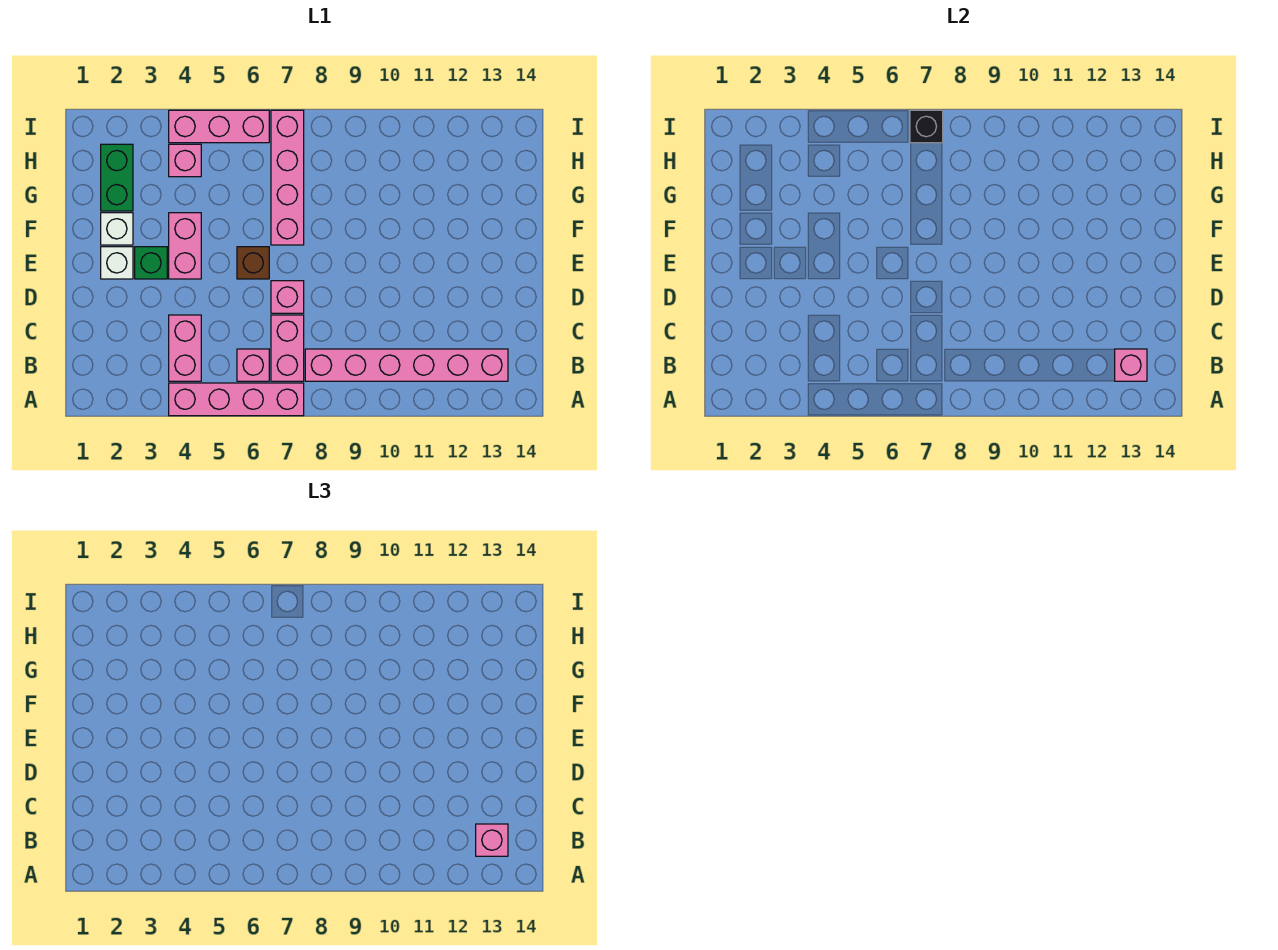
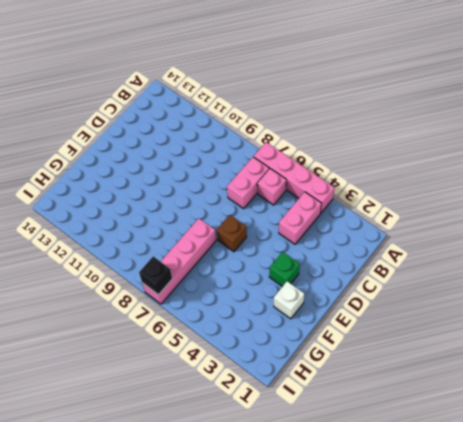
none -> pink 1x6 brick [305,349,508,381]
none -> pink 1x1 brick [271,281,304,313]
none -> white 1x1 brick [101,247,133,279]

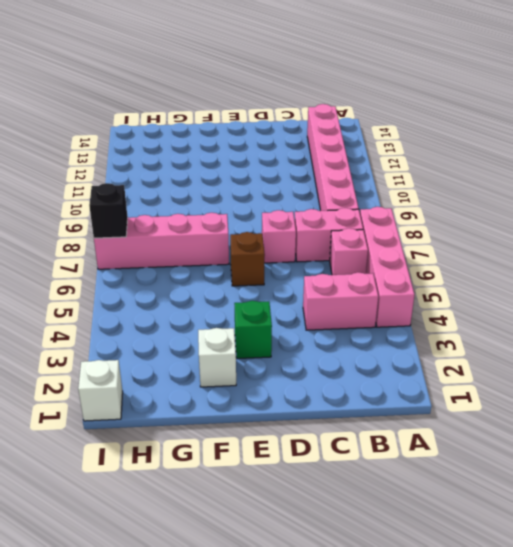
white 1x1 brick [78,360,123,421] -> white 1x1 brick moved to [101,247,133,279]
none -> pink 1x2 brick [169,213,201,279]
none -> green 1x2 brick [101,144,133,211]
none -> pink 1x1 brick [169,144,201,177]

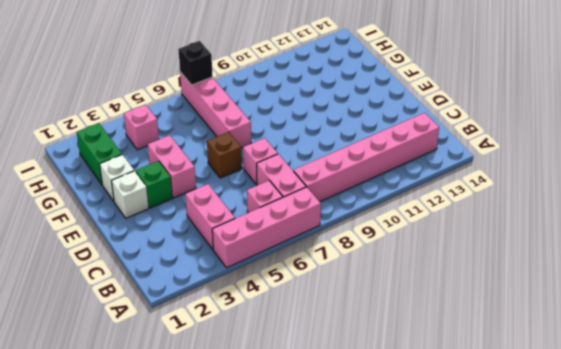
none -> pink 1x3 brick [169,110,269,143]
none -> pink 1x1 brick [1115,349,1147,381]
none -> pink 1x1 brick [476,824,508,856]

